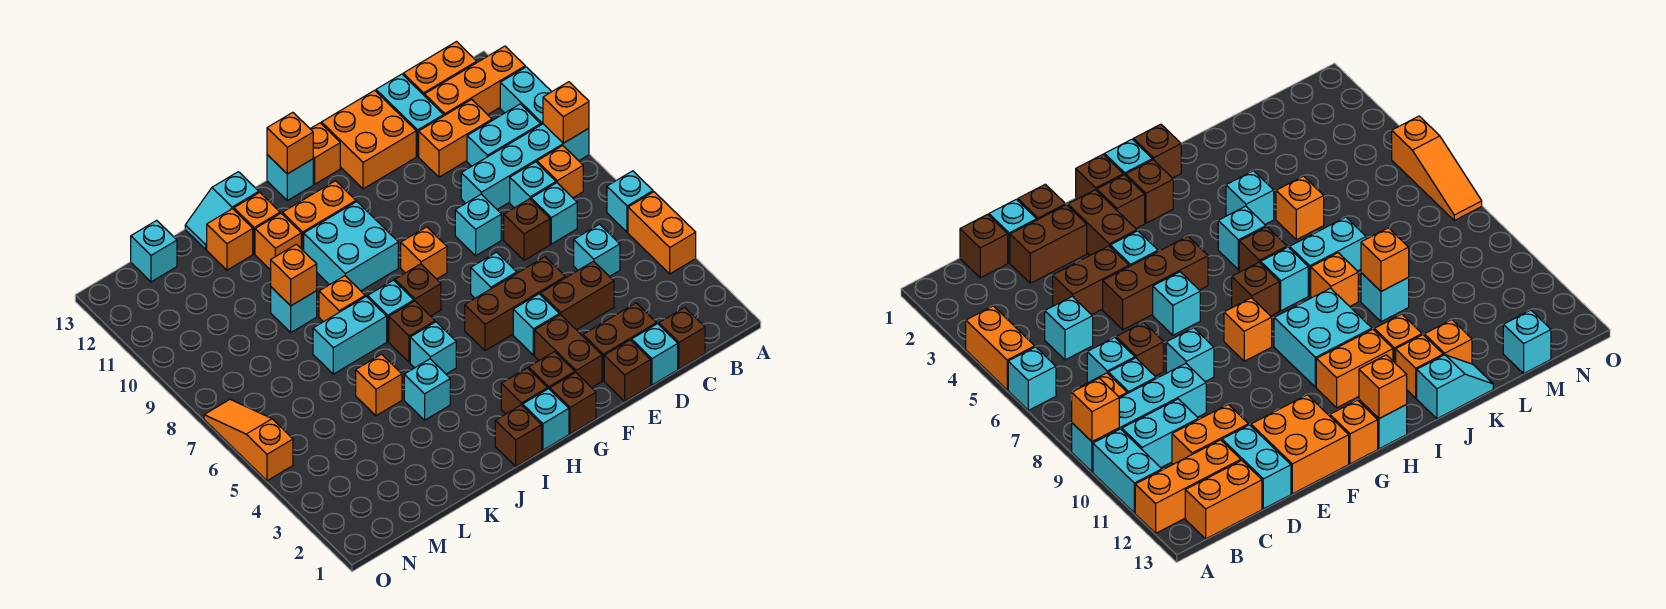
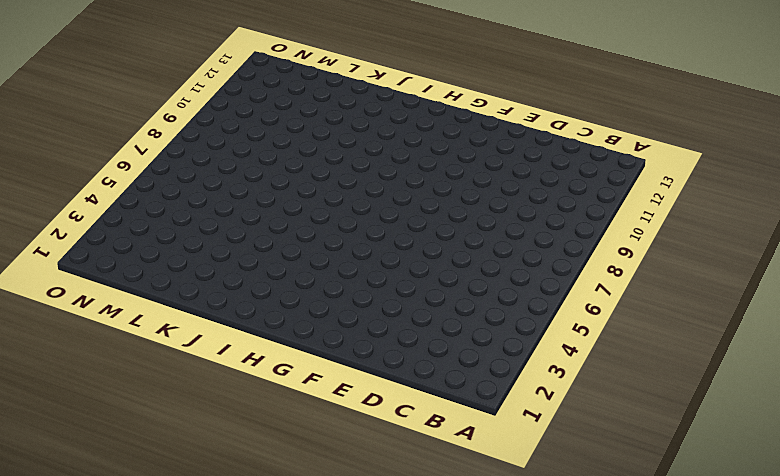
none -> orange 1x2 brick [628,192,696,274]
none -> cyan 1x1 brick [607,171,653,232]
none -> cyan 1x4 brick [461,124,589,209]
none -> cyan 1x2 brick [500,67,552,125]

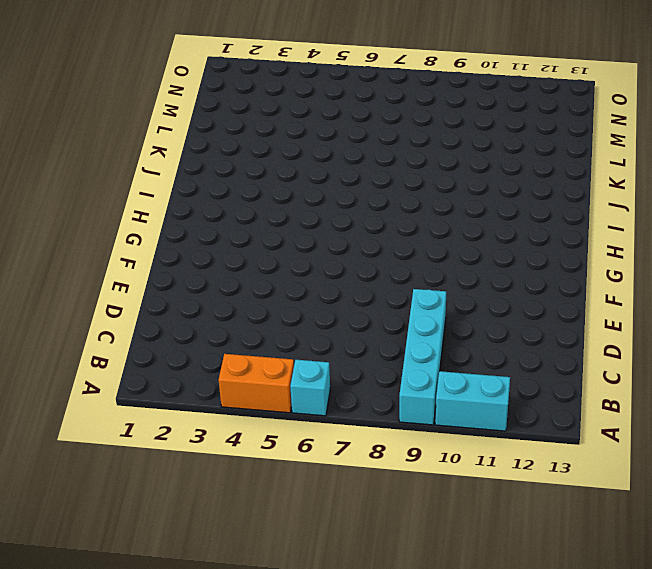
none -> orange 1x3 brick [425,46,525,116]
none -> orange 1x1 brick [537,146,583,198]
none -> cyan 1x2 brick [467,104,541,166]
none -> orange 1x2 brick [403,42,477,96]

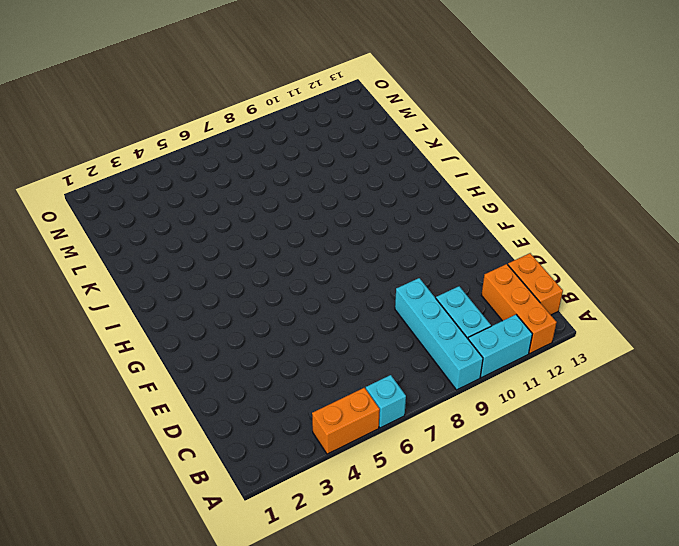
none -> orange 1x1 brick [537,146,583,198]
none -> brown 1x1 brick [659,307,705,369]
none -> cyan 1x1 brick [574,224,620,277]
none -> cyan 1x1 brick [531,183,577,244]

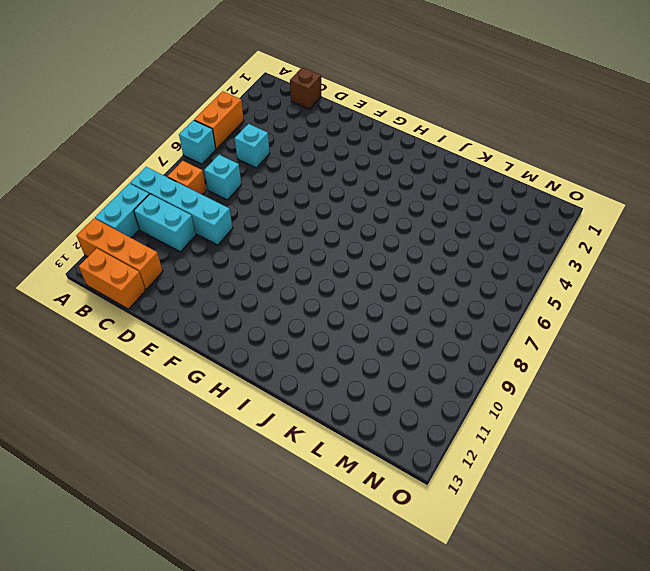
none -> cyan 1x1 brick [510,162,556,208]
none -> orange 1x2 brick [419,99,492,177]
none -> cyan 1x1 brick [632,324,678,385]
none -> brown 1x2 brick [583,303,657,381]

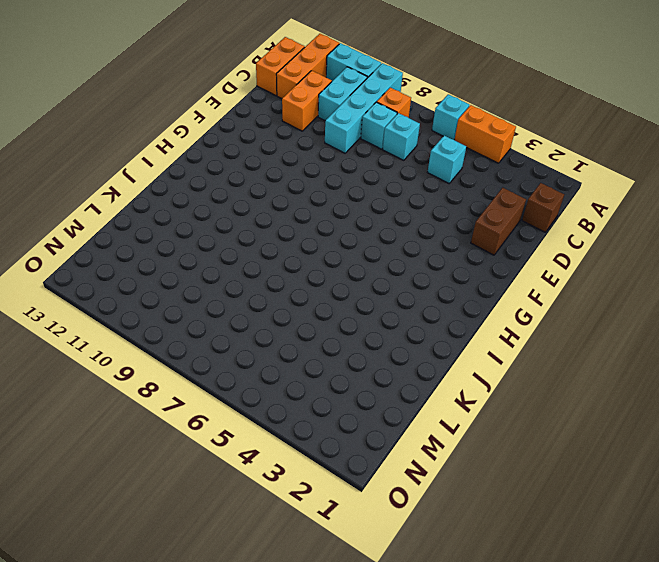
none -> cyan 1x1 brick [632,324,678,385]
none -> brown 1x2 brick [540,261,614,330]
none -> brown 1x1 brick [504,199,550,260]
none -> cyan 1x2 brick [376,74,444,156]

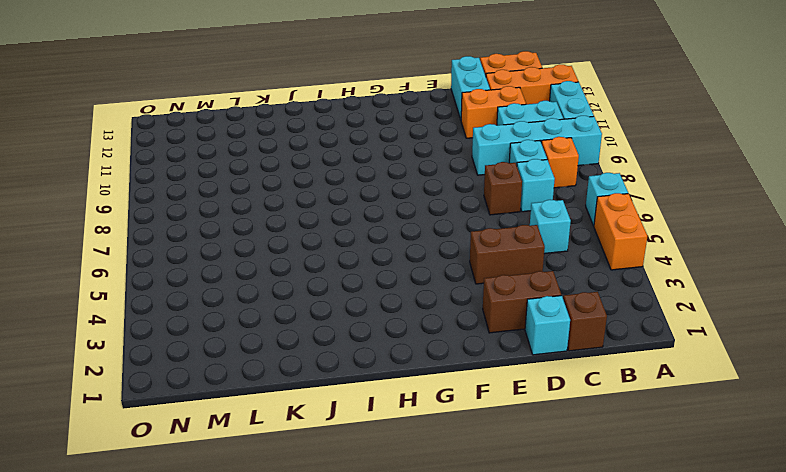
none -> brown 1x1 brick [604,340,651,401]
none -> brown 1x3 brick [465,257,565,351]
none -> cyan 1x1 brick [455,194,501,256]
none -> orange 2x2 brick [322,90,416,189]

